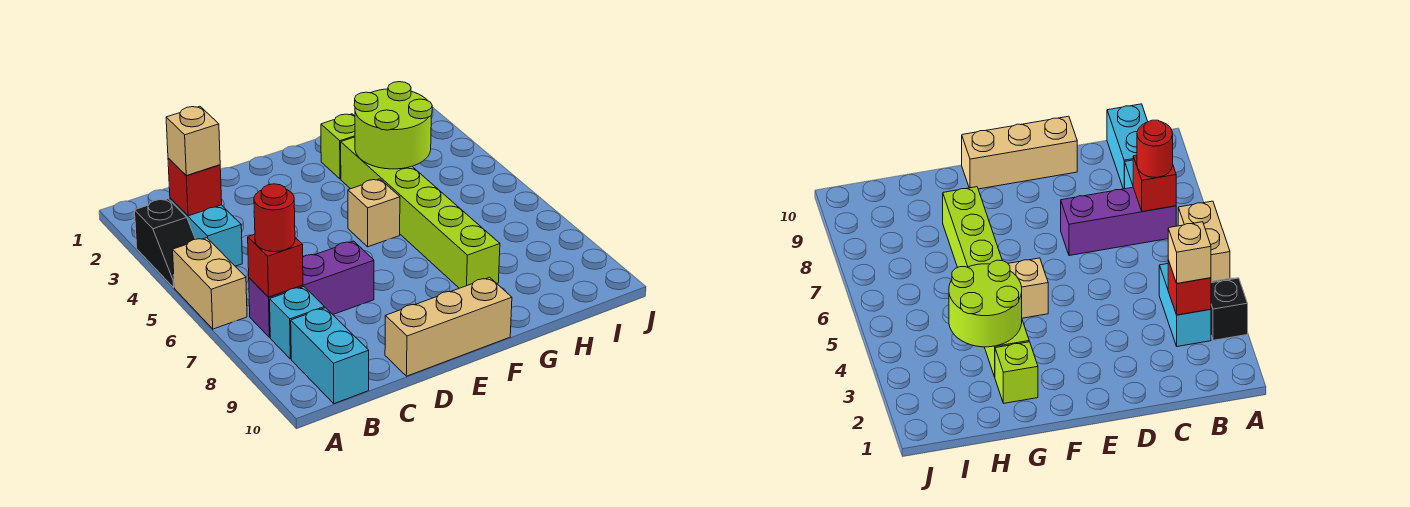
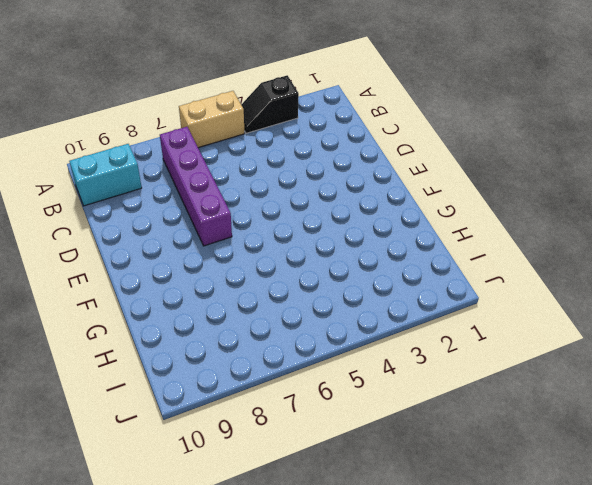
purple 1x4 brick [160,127,232,246] -> purple 1x3 brick [249,241,374,337]
none -> cyan 1x2 brick [170,198,242,266]
none -> cyan 1x1 brick [270,287,324,359]
none -> tan 1x3 brick [385,277,512,376]

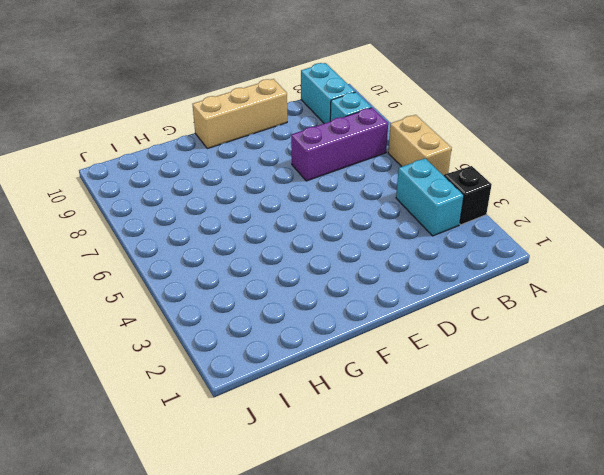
none -> tan 1x1 brick [348,179,400,247]
none -> lime 1x1 brick [321,114,355,179]
none -> lime 1x6 brick [341,137,500,288]

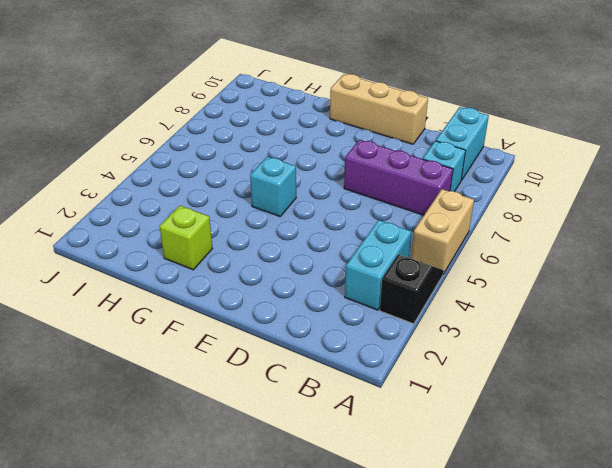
cyan 1x1 brick [250,157,296,216] -> tan 1x1 brick [348,179,400,247]
none -> lime 1x6 brick [341,137,500,288]
none -> red 1x1 brick [168,158,222,216]
none -> red 1x1 brick [248,234,303,297]

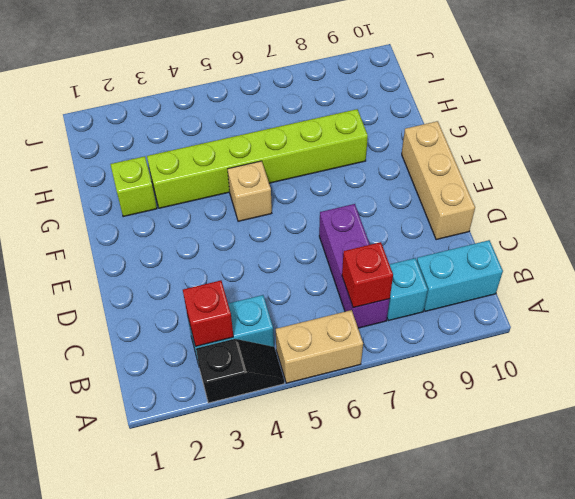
none -> lime 2x2 round brick [354,82,432,169]
none -> tan 1x1 brick [166,106,220,176]
none -> red 1x1 round brick [254,184,295,252]

